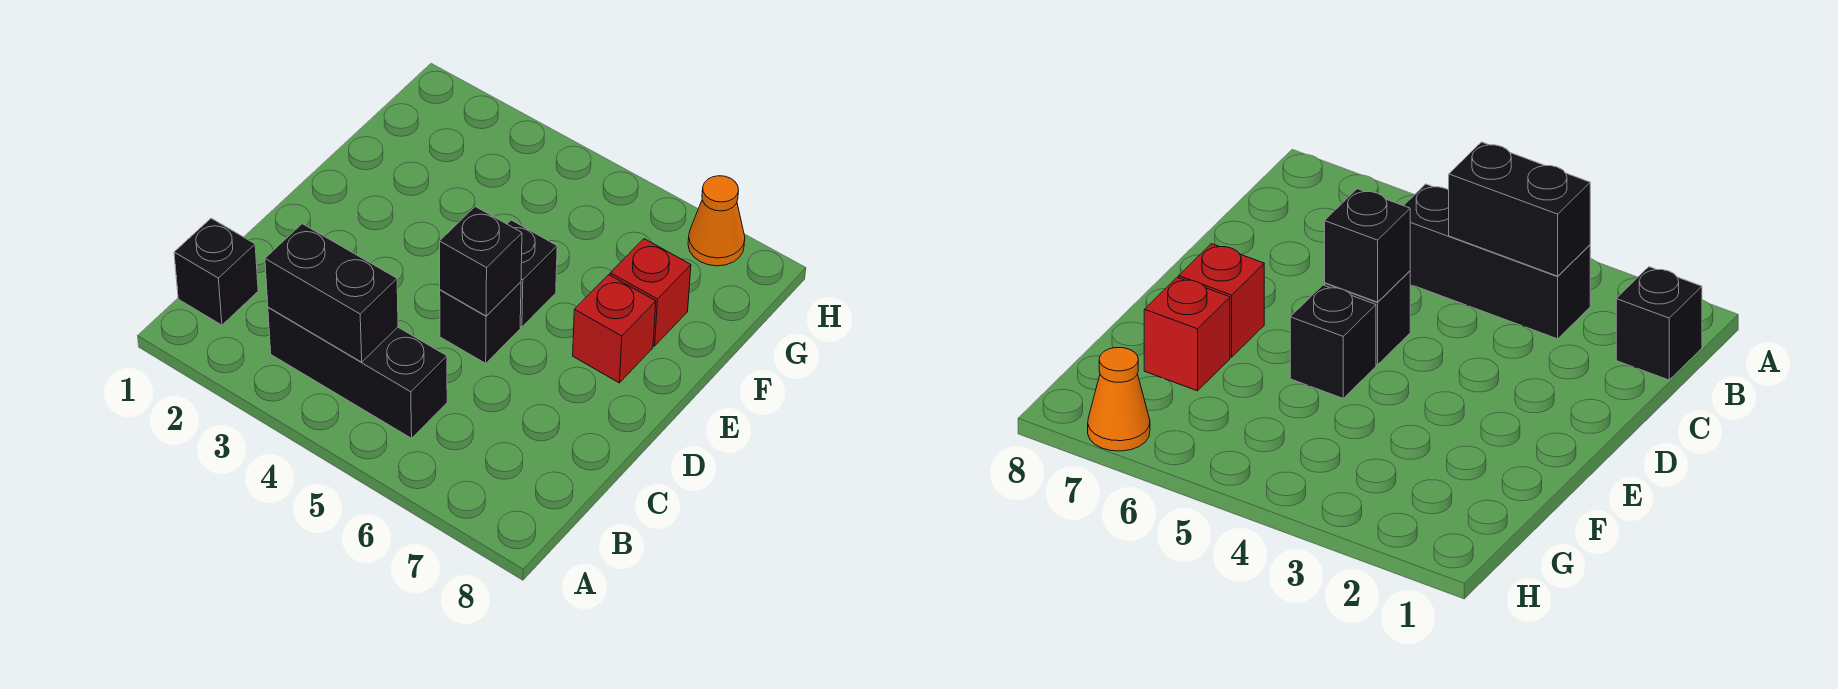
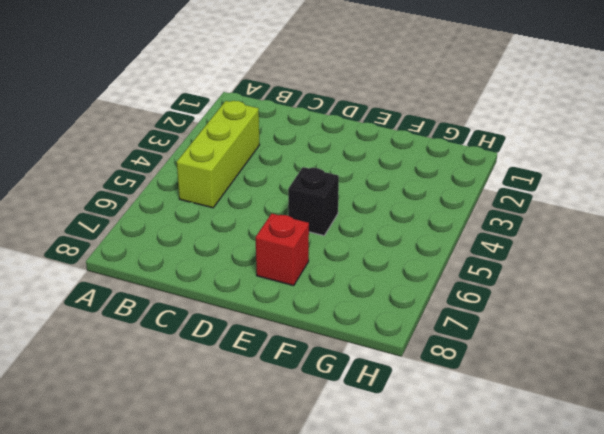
lime 1x3 brick [177,101,260,208] -> black 1x3 brick [268,307,447,438]
none -> black 1x1 brick [174,218,258,325]
none -> black 1x1 brick [440,282,521,363]

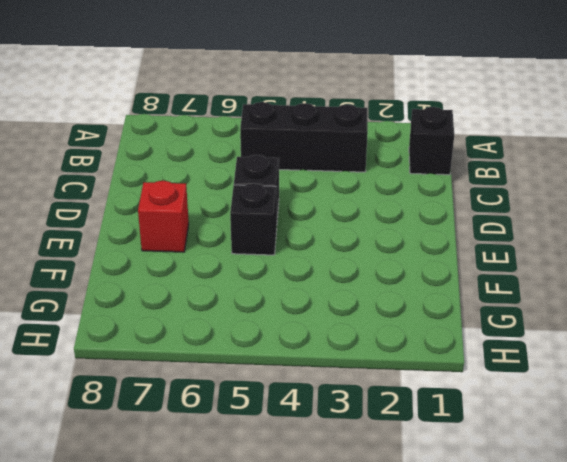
none -> red 1x1 brick [610,239,691,346]
none -> orange 1x1 cone [688,176,745,266]

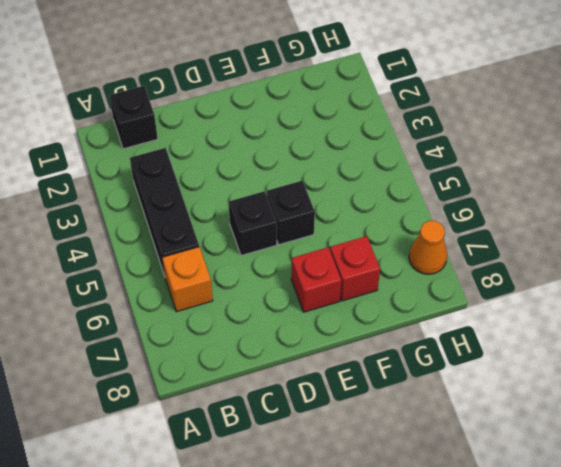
orange 1x1 brick [162,247,213,312] -> none
none -> black 1x2 brick [265,224,398,362]
none -> black 1x1 brick [439,207,522,316]

